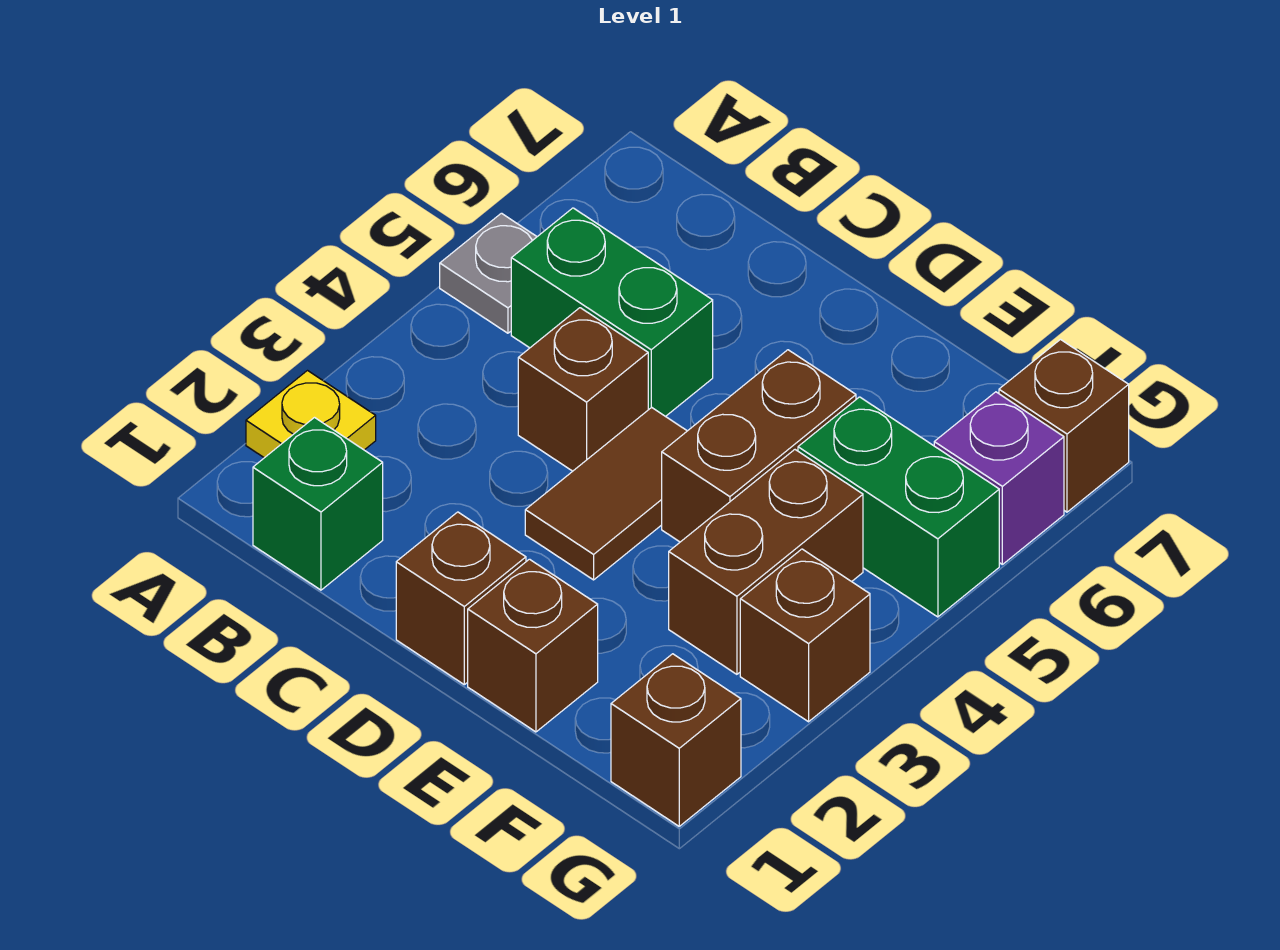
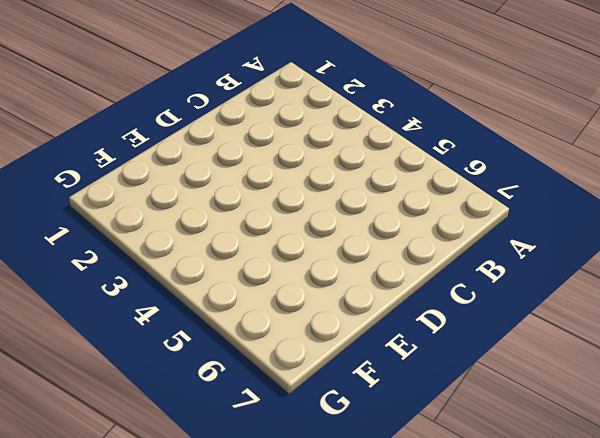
none -> yellow 1x1 plate [246,371,376,458]
none -> grey 1x1 plate [440,213,537,333]
none -> green 1x1 brick [253,418,383,590]

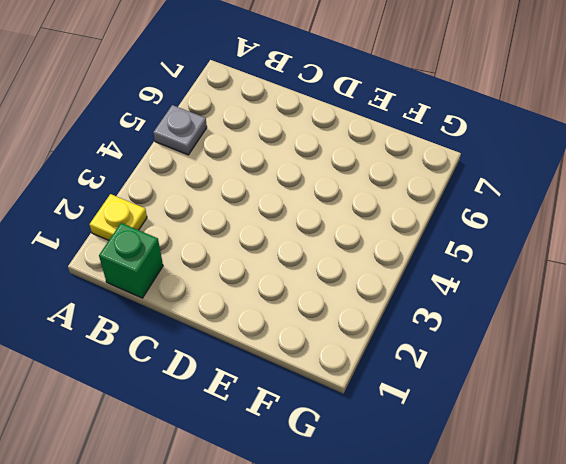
none -> green 1x2 brick [511,208,713,417]
none -> brown 1x1 brick [518,308,648,471]
none -> brown 1x1 brick [396,512,526,685]

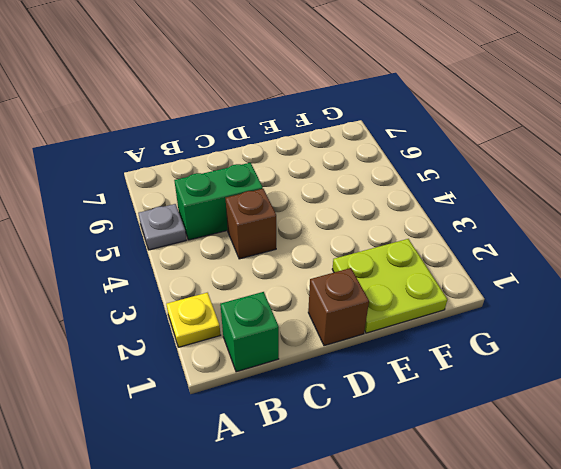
lime 2x2 plate [332,239,447,333] -> brown 1x1 brick [468,559,598,732]
none -> brown 1x2 tile [525,407,687,580]
none -> brown 1x2 brick [662,350,856,542]
none -> brown 1x2 brick [669,450,863,674]

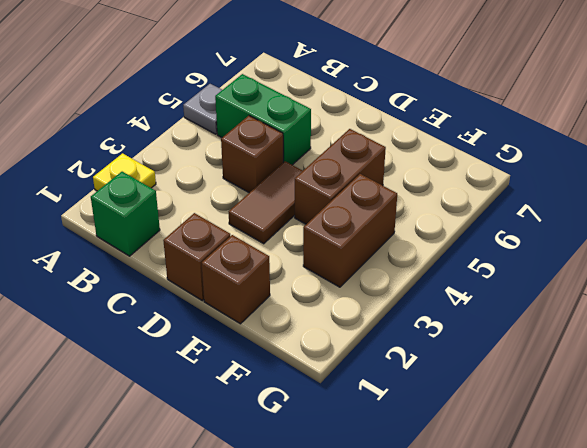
none -> green 1x2 brick [798,397,999,617]
none -> brown 1x1 brick [611,654,741,826]
none -> brown 1x1 brick [740,549,870,722]

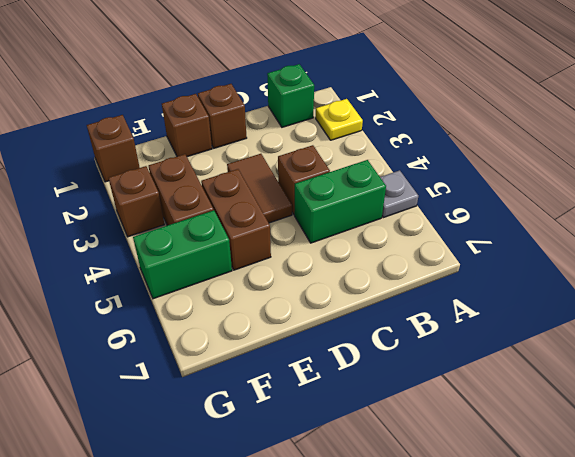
none -> purple 1x1 brick [934,392,1064,564]
none -> brown 1x1 brick [999,340,1129,512]

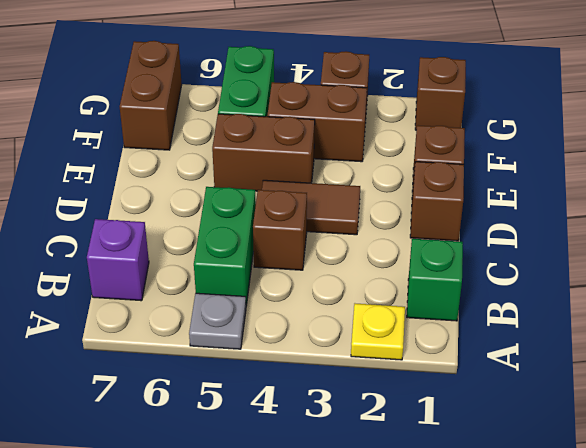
purple 1x1 brick [87,219,149,301] -> purple 1x1 brick moved to [934,392,1064,564]
brown 1x2 brick [120,41,182,150] -> brown 1x1 brick [999,340,1129,512]

